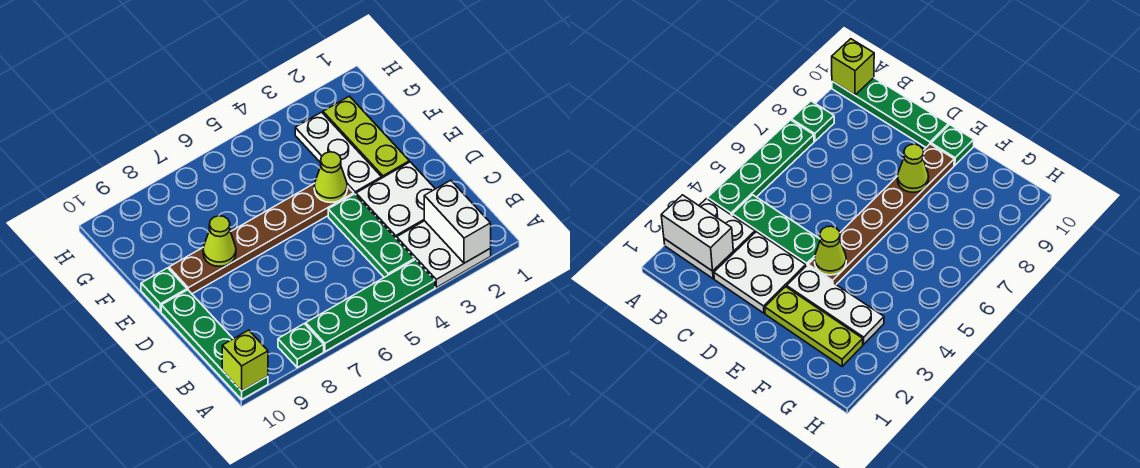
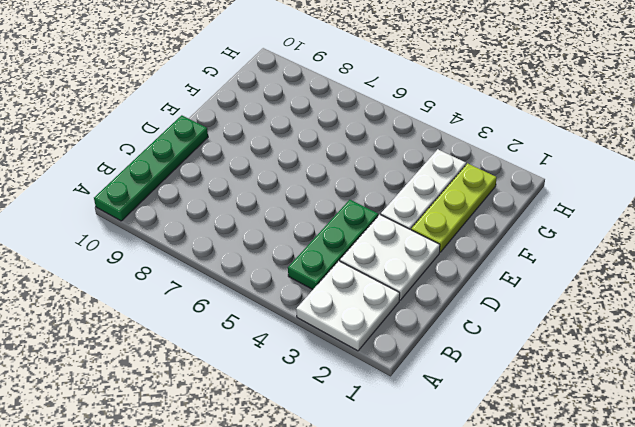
none -> green 1x4 plate [306,260,435,351]
none -> green 1x1 plate [278,324,324,367]
none -> brown 1x6 plate [169,183,354,294]

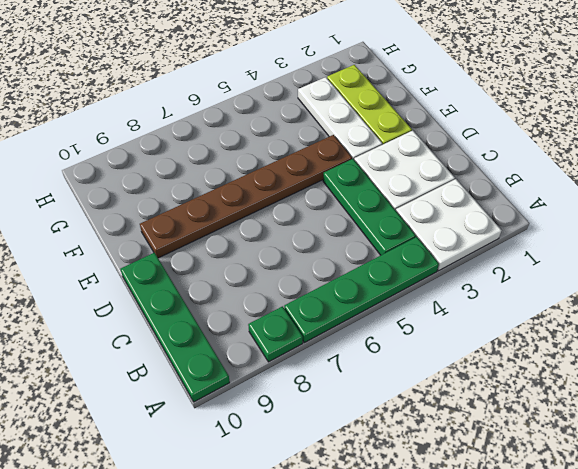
none -> green 1x1 plate [141,268,187,312]
none -> white 1x2 brick [424,180,491,263]
none -> lime 1x1 brick [222,330,268,391]

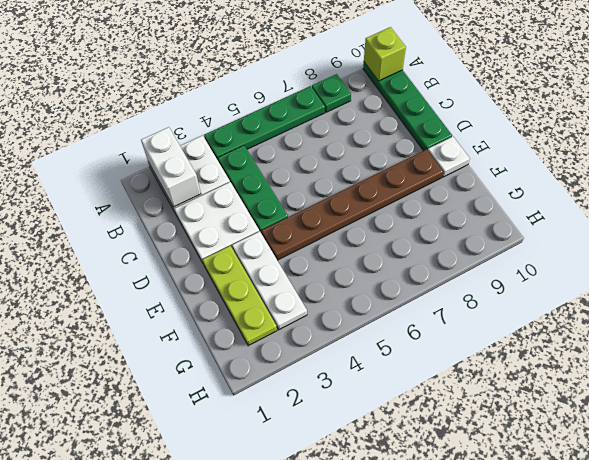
white 1x1 plate [428,137,470,177] -> green 1x1 plate [141,268,187,312]
none -> lime 1x1 cone [314,152,347,203]
none -> lime 1x1 cone [203,216,236,266]

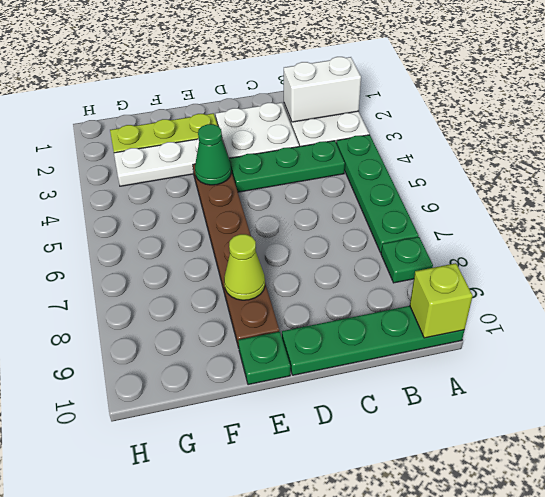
green 1x1 cone [195,124,231,185] -> lime 1x1 cone [314,152,347,203]

